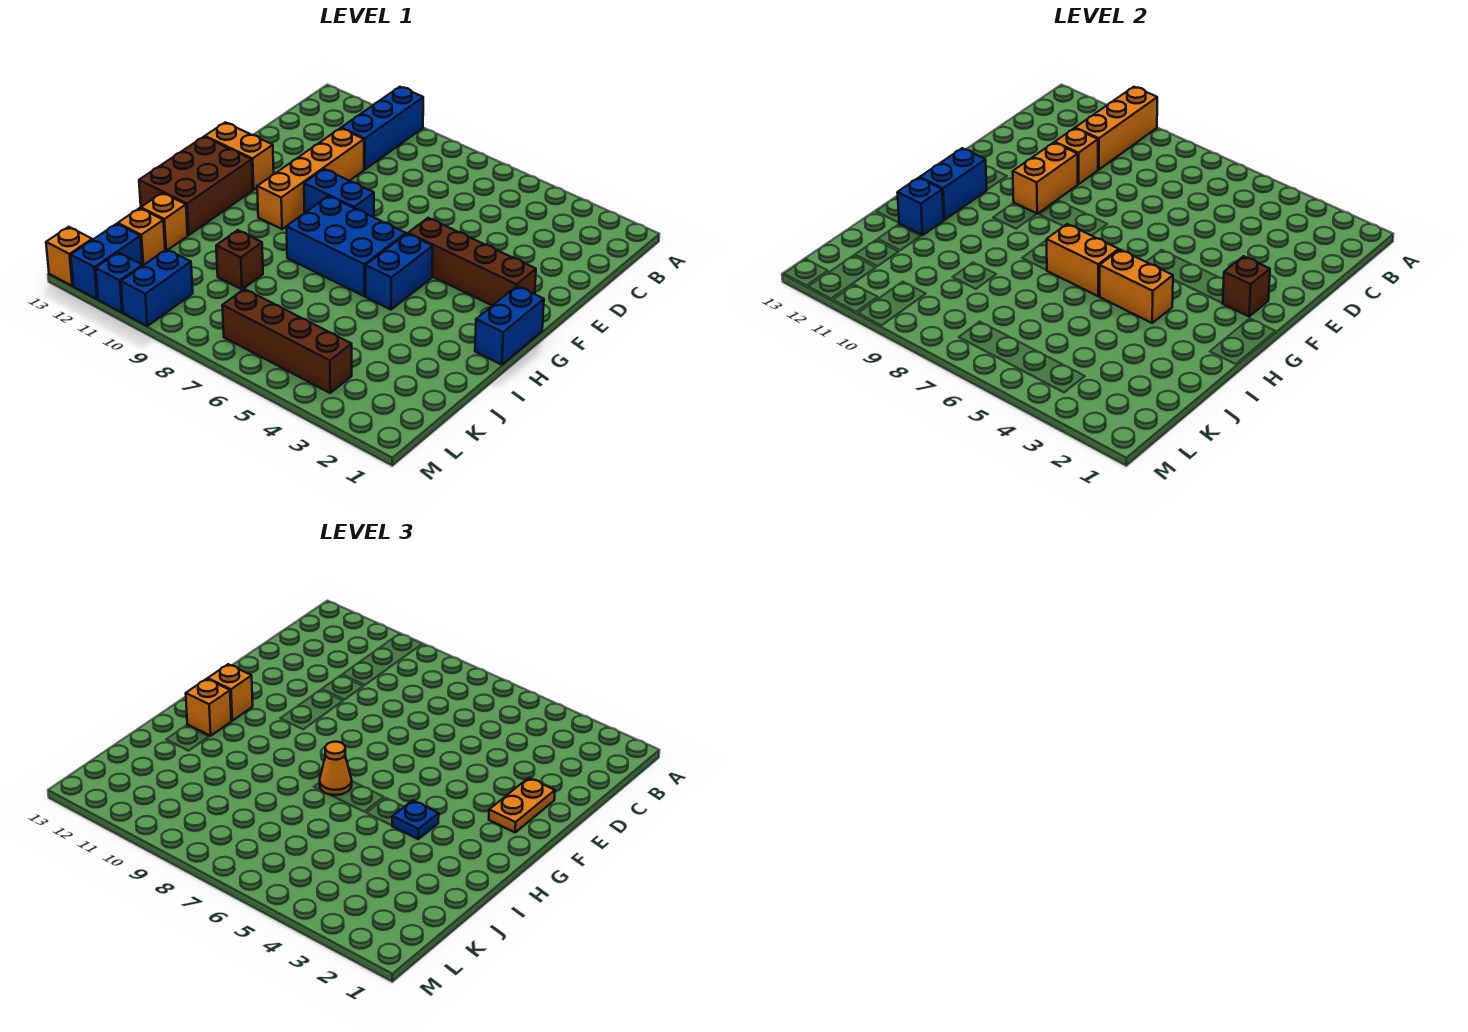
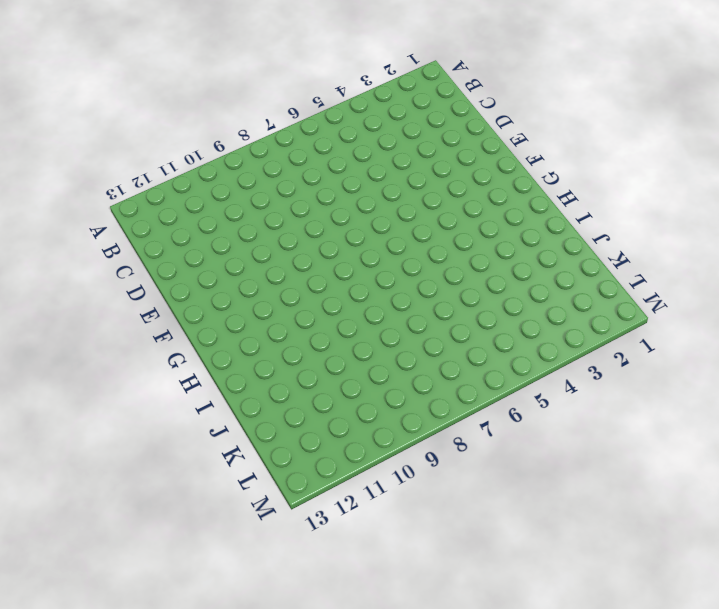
none -> blue 1x3 brick [341,87,423,169]
none -> orange 1x4 brick [257,128,364,229]
none -> brown 1x4 brick [408,218,536,306]
none -> blue 1x2 brick [304,169,374,217]

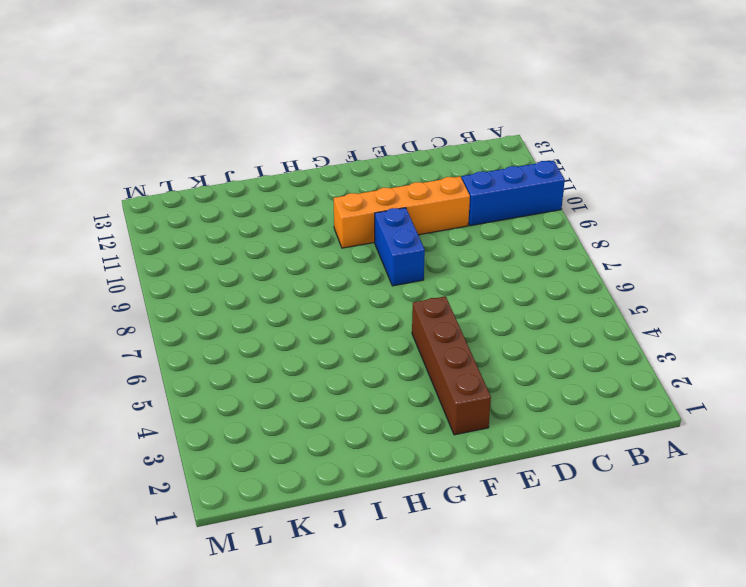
none -> orange 1x2 brick [205,122,274,190]
none -> blue 1x2 brick [475,286,544,365]
none -> blue 1x2 brick [366,234,433,310]
none -> blue 2x3 brick [287,196,406,296]

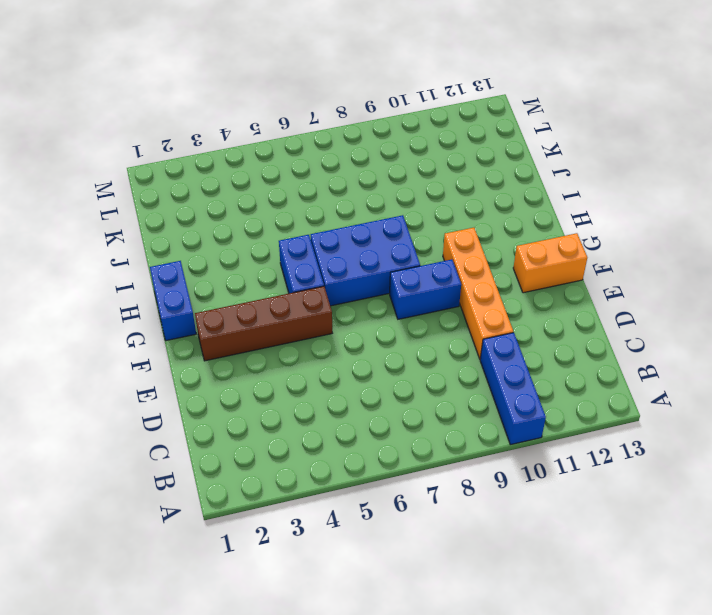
none -> brown 2x3 brick [139,137,253,235]
none -> brown 1x1 brick [216,230,263,289]
none -> orange 1x1 brick [141,193,188,250]
none -> orange 1x1 brick [118,208,165,266]

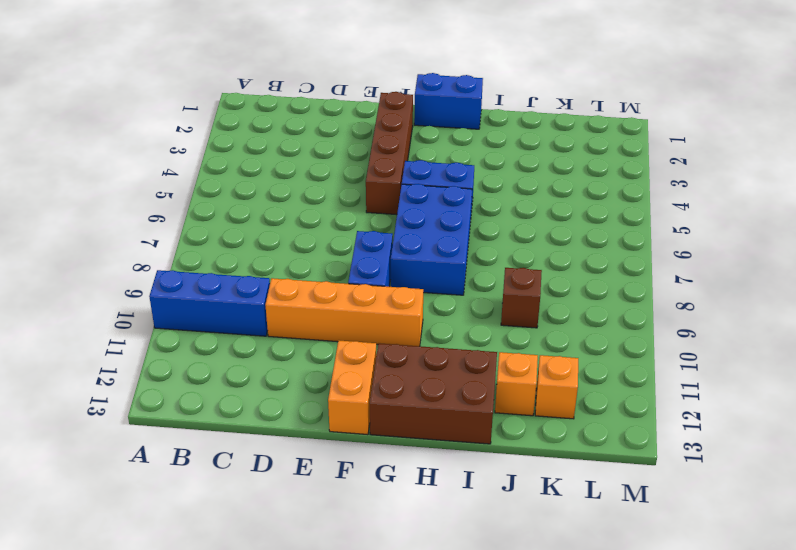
none -> brown 1x4 brick [222,289,352,393]
none -> blue 1x2 brick [121,249,193,326]
none -> blue 1x2 brick [71,224,142,299]
none -> blue 1x1 brick [96,252,142,312]

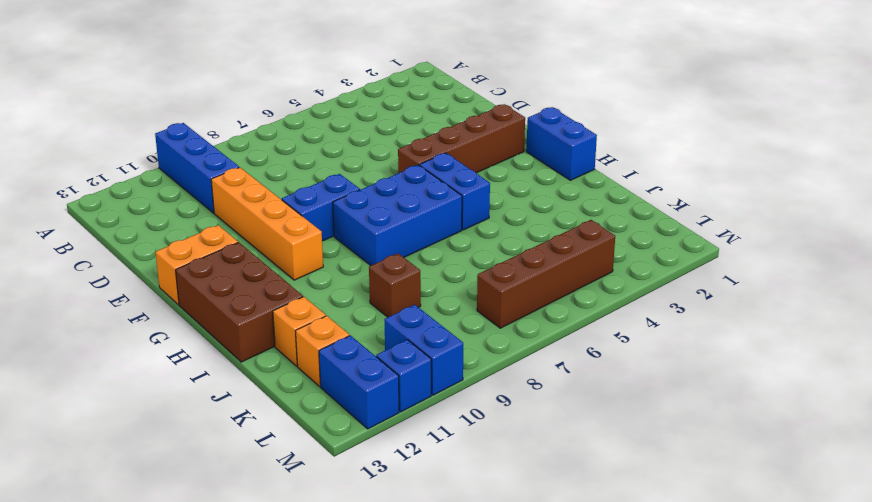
none -> orange 1x1 brick [46,227,92,286]
none -> orange 1x3 brick [1075,87,1157,169]
none -> orange 1x1 brick [1055,128,1098,184]
none -> orange 1x2 brick [1013,143,1078,214]

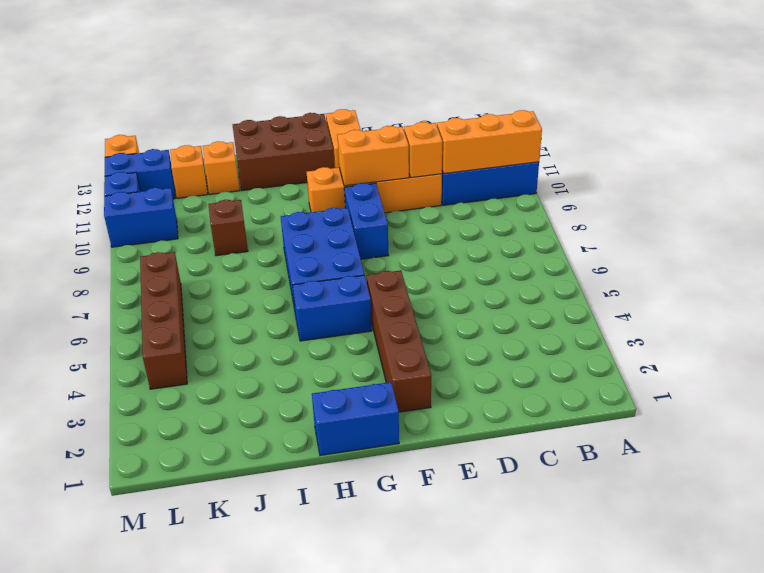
none -> brown 1x1 brick [1223,256,1270,316]
none -> blue 1x2 brick [920,148,987,220]
none -> orange 1x2 brick [1100,250,1173,323]
none -> orange 1x2 brick [1047,224,1119,296]

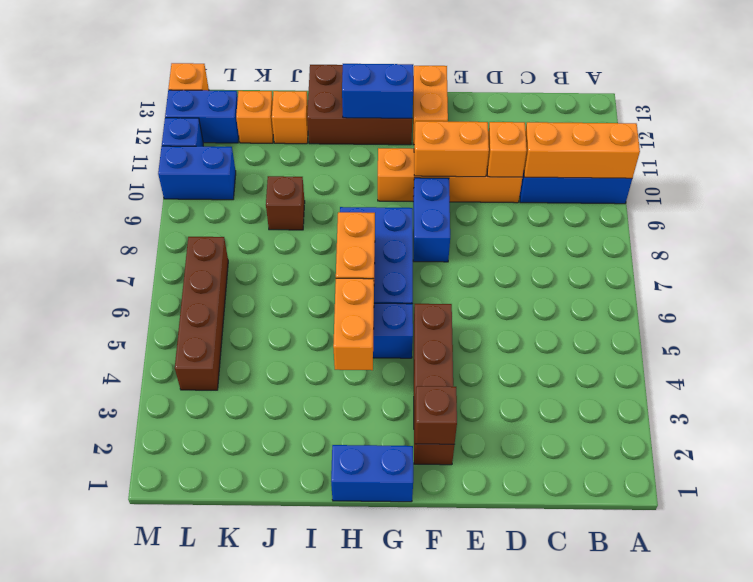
none -> blue 1x1 brick [897,178,944,235]
none -> orange 1x2 plate [489,778,555,832]
none -> orange 1x1 brick [208,664,253,721]
none -> blue 1x1 plate [392,800,439,839]

